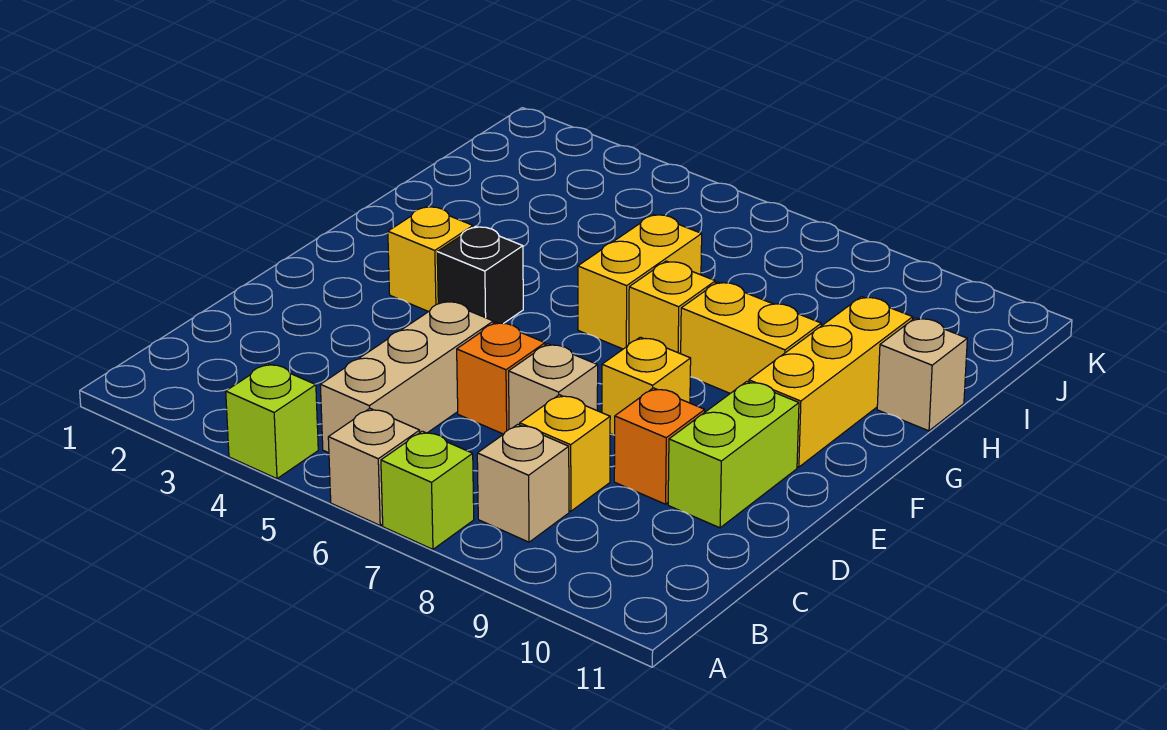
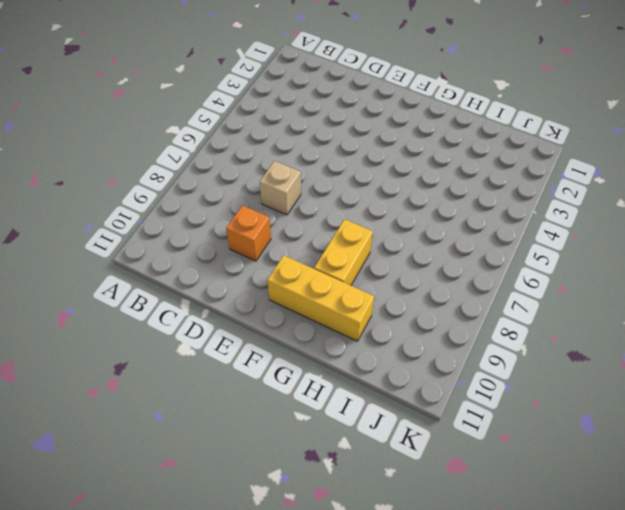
none -> lime 1x1 brick [226,364,318,479]
none -> tan 1x1 brick [328,409,420,525]
none -> lime 1x1 brick [381,431,474,549]

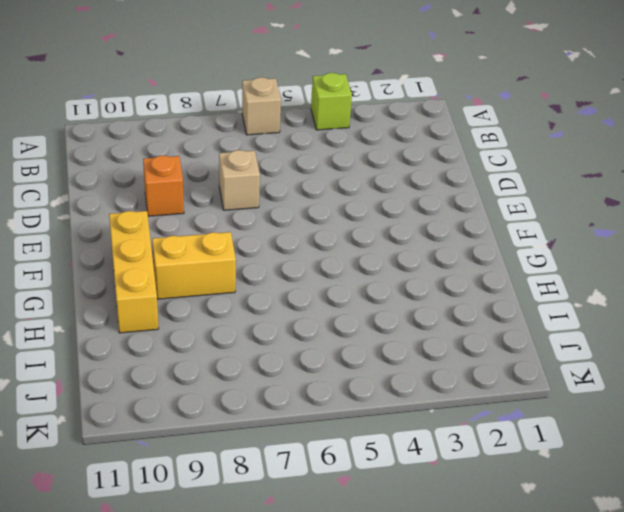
none -> lime 1x1 brick [381,431,474,549]
none -> tan 1x3 brick [320,301,493,453]
none -> tan 1x1 brick [477,424,569,542]

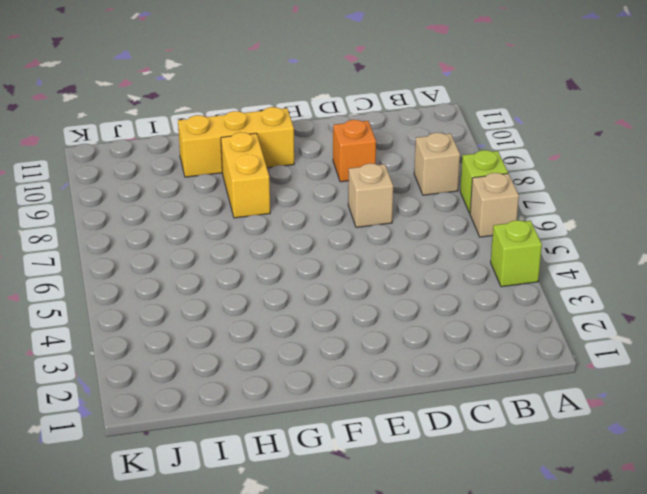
none -> tan 1x3 brick [320,301,493,453]
none -> yellow 1x1 brick [520,395,610,511]
none -> orange 1x1 brick [457,322,545,434]

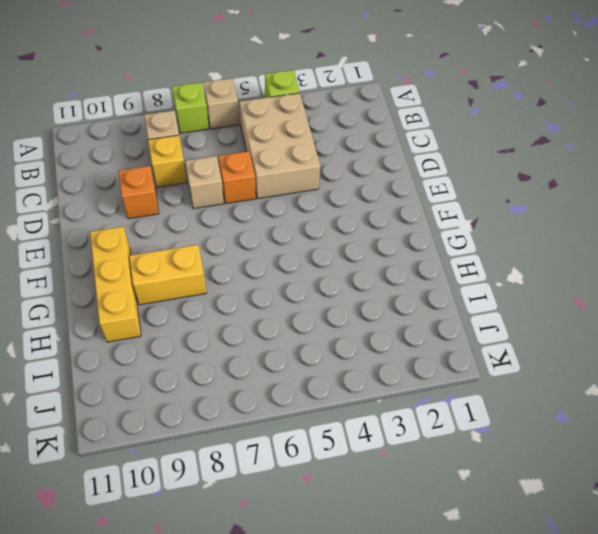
tan 2x3 brick [240,93,320,199] -> tan 1x3 brick [320,301,493,453]
none -> lime 1x2 brick [668,381,799,528]
none -> yellow 1x1 brick [602,337,691,435]
none -> yellow 1x1 brick [388,207,473,312]

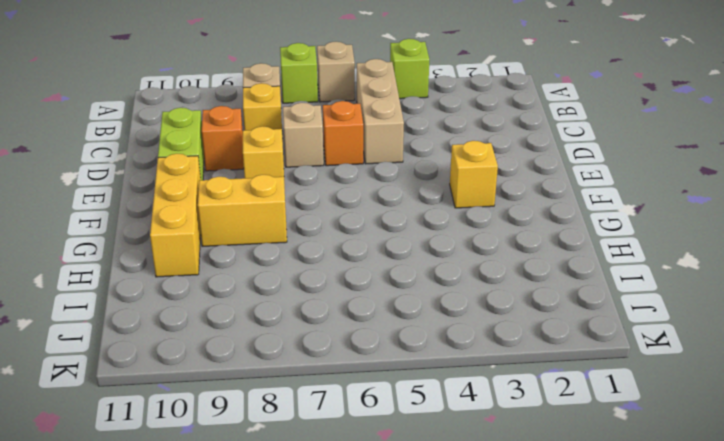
none -> black 1x1 brick [437,226,523,324]
none -> yellow 1x2 brick [578,214,702,349]
none -> yellow 1x1 brick [629,261,715,354]

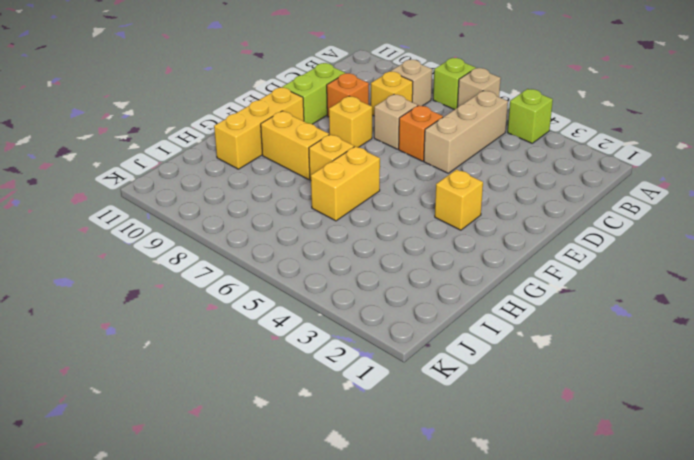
none -> black 1x1 brick [437,226,523,324]
none -> tan 1x1 brick [877,318,967,431]

